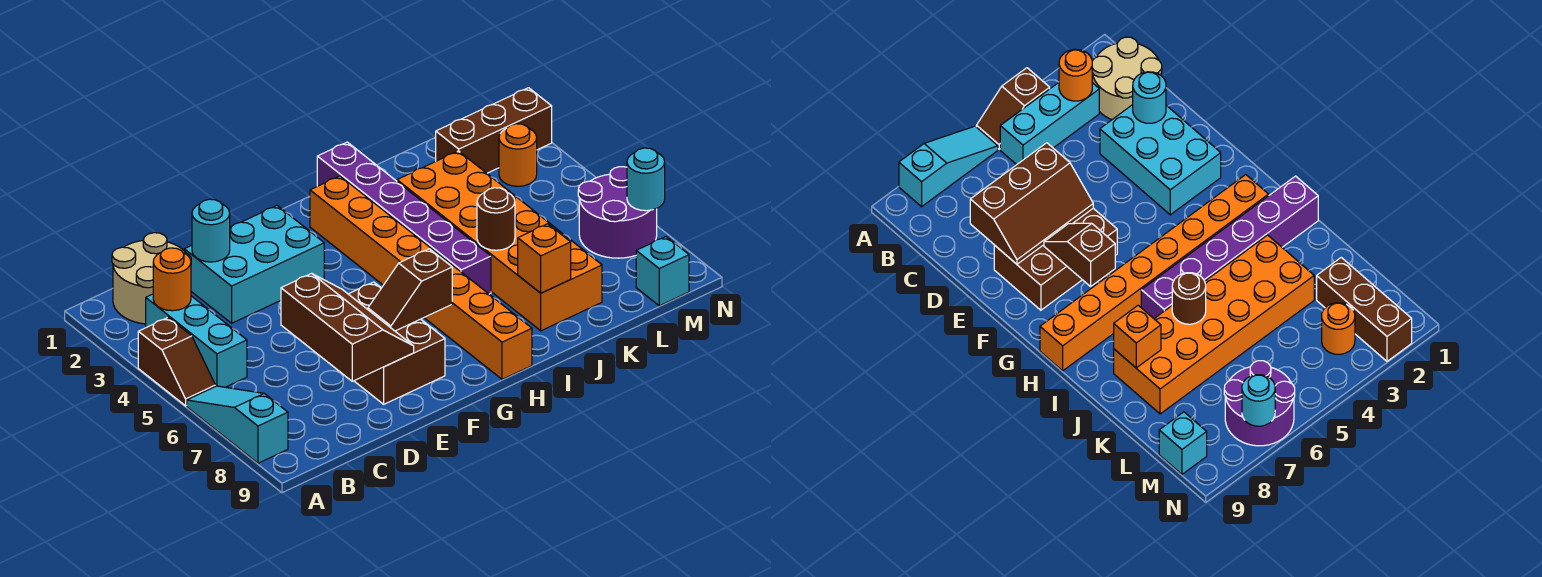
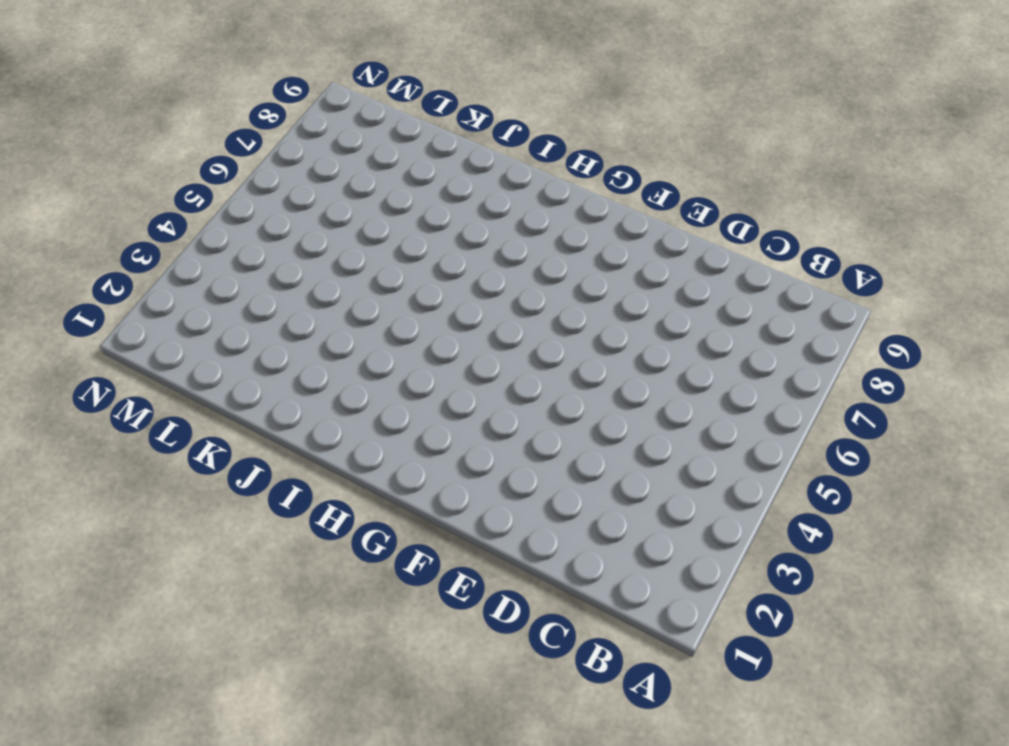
none -> brown 1x2 slope [138,317,215,406]
none -> cyan 1x3 slope [187,386,288,463]
none -> tan 2x2 round brick [112,233,191,324]

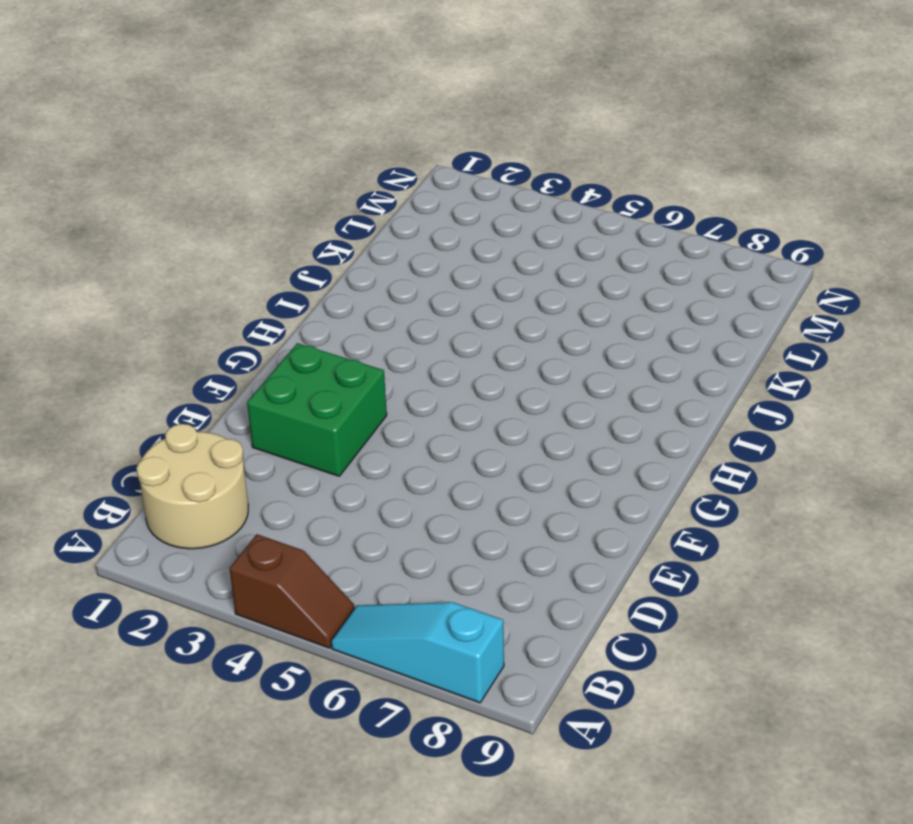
green 2x2 brick [247,343,387,476] -> cyan 2x3 brick [184,206,324,323]
none -> cyan 1x3 brick [146,294,247,387]
none -> brown 2x3 brick [349,282,445,404]
none -> orange 1x8 brick [310,176,532,379]

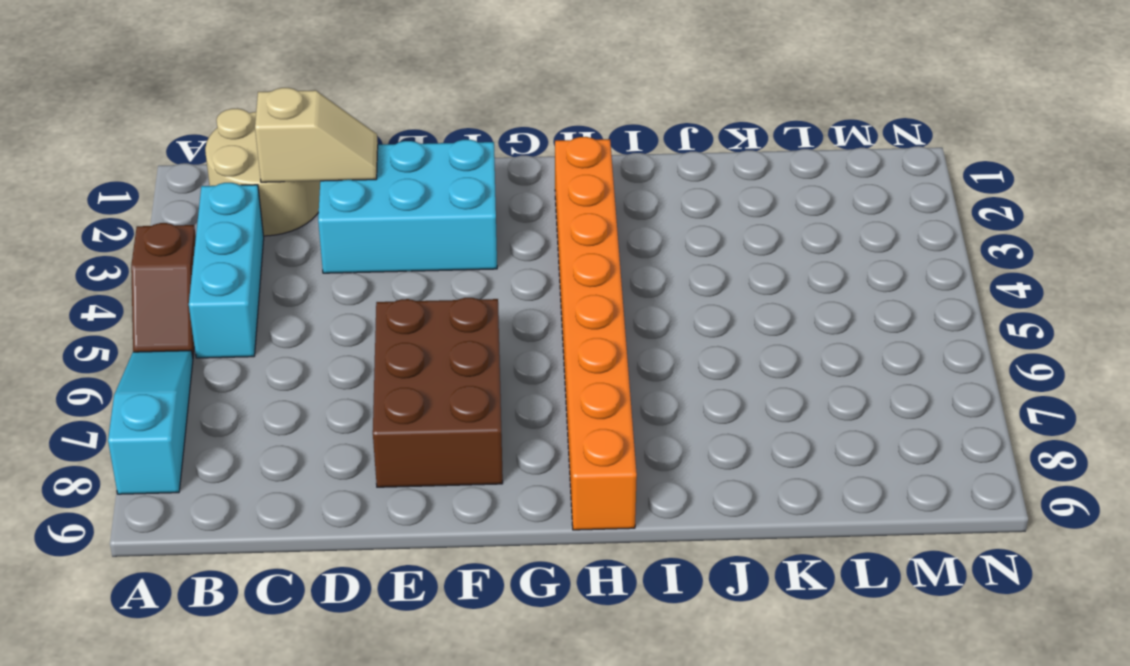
tan 1x2 slope [255,88,378,182] -> cyan 1x1 round brick [192,199,230,262]
none -> purple 1x6 brick [317,142,491,294]
none -> orange 2x6 brick [397,151,602,331]
none -> brown 1x3 brick [436,88,552,173]

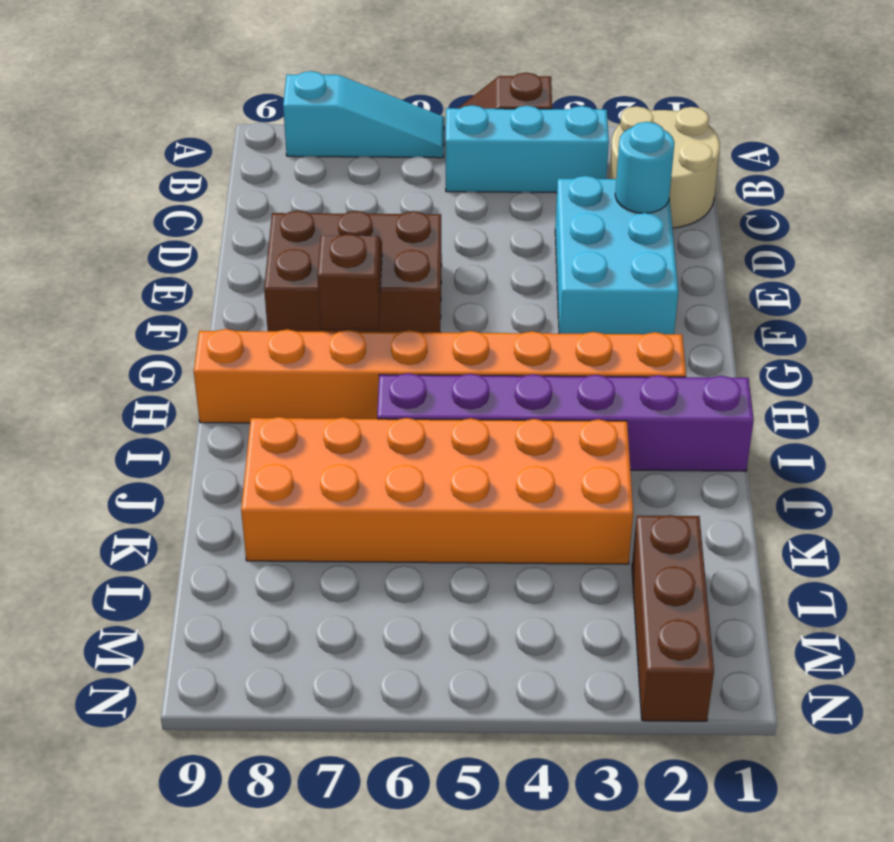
none -> orange 1x1 round brick [499,124,537,186]
none -> purple 2x2 round brick [578,167,657,258]
none -> cyan 1x1 brick [636,237,689,306]

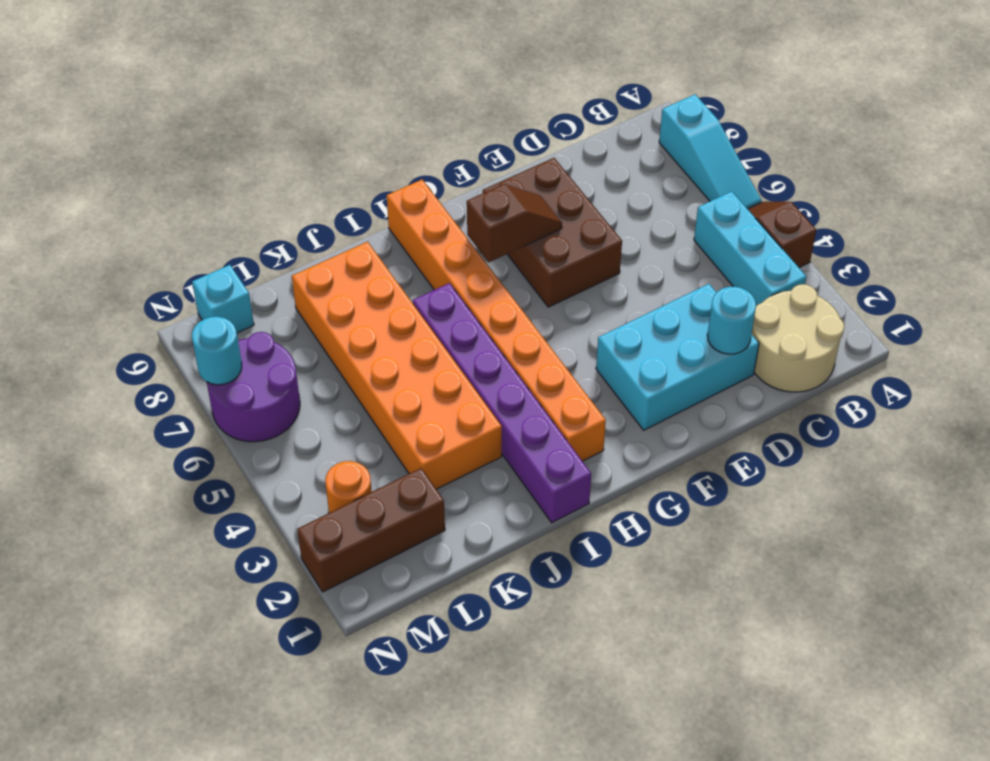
none -> orange 1x1 round brick [153,248,191,311]
none -> brown 2x3 slope [281,273,414,381]
none -> brown 1x1 round brick [477,188,515,250]

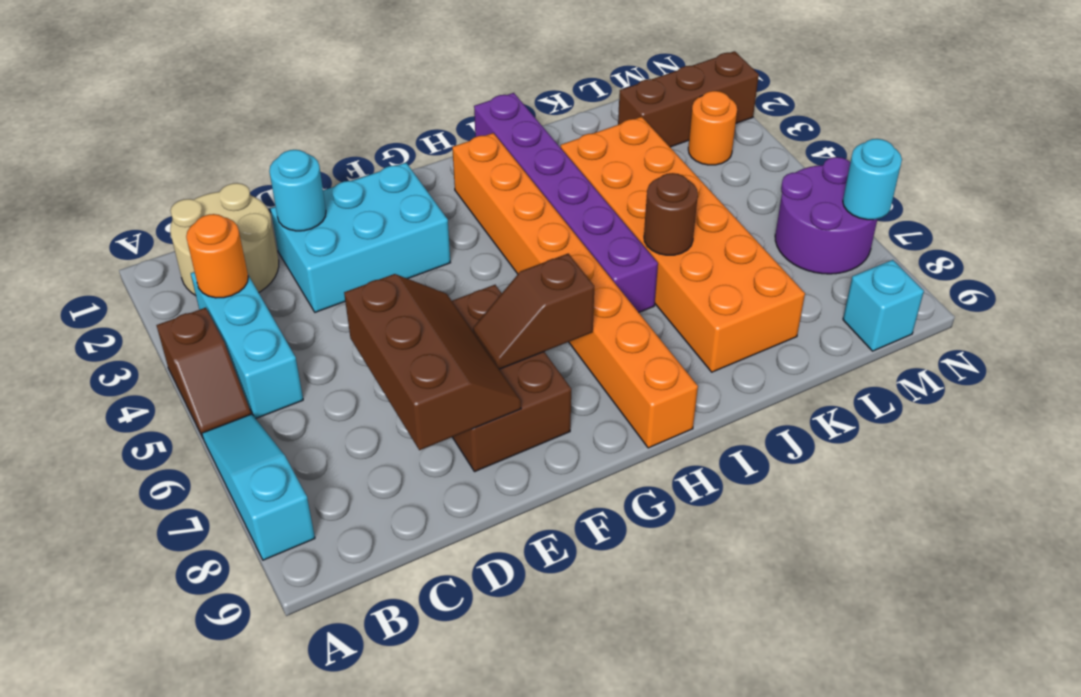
none -> orange 1x1 brick [518,224,571,293]

